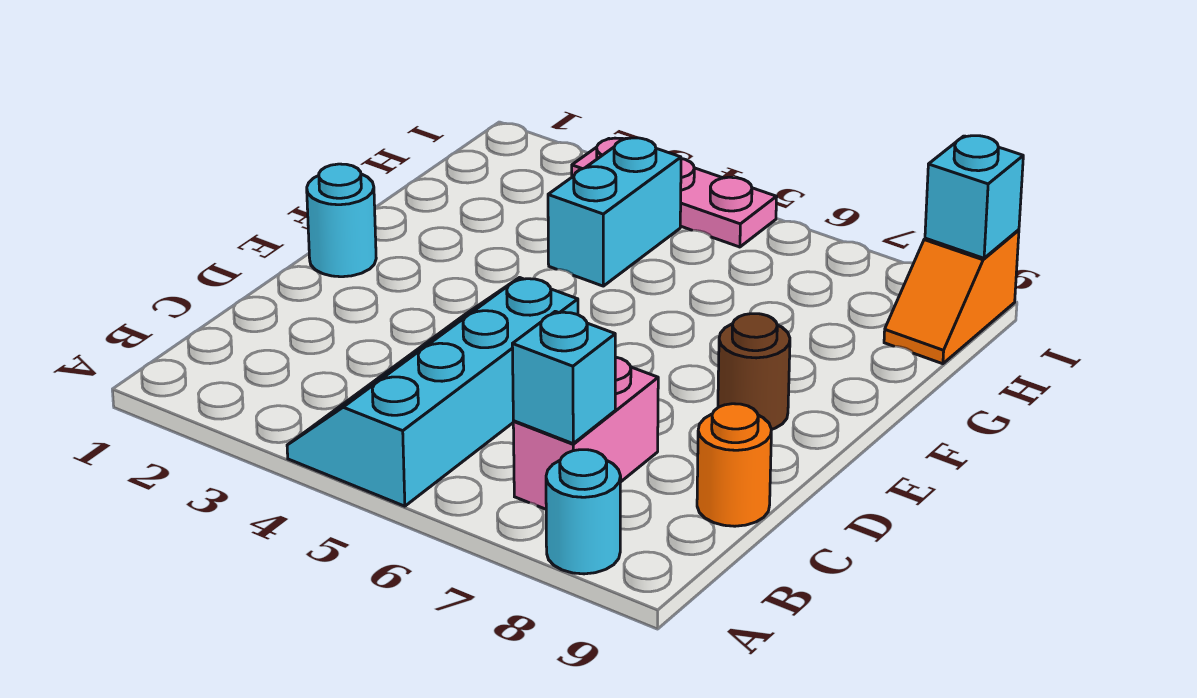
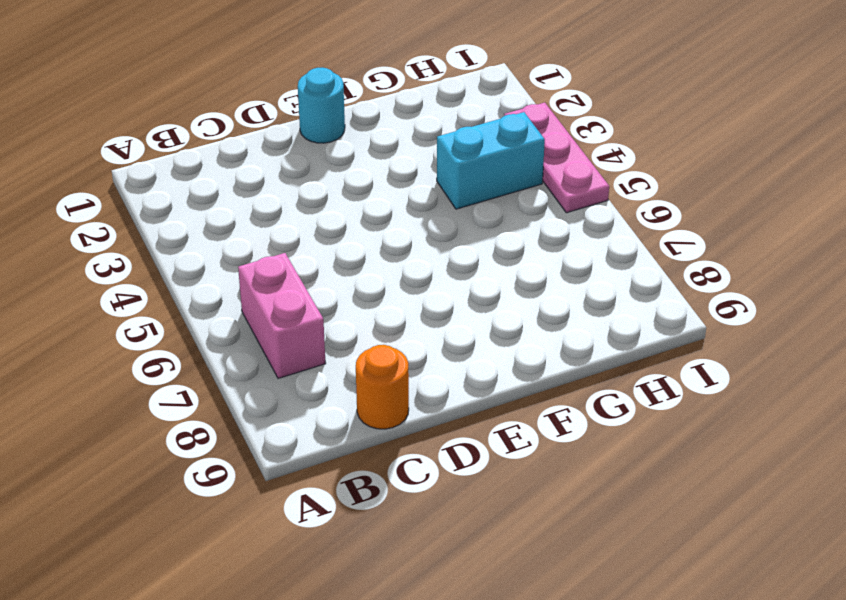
pink 1x2 brick [238,253,326,378] -> pink 1x2 brick turned to [513,357,658,509]
none -> cyan 2x4 slope [287,278,578,506]
none -> cyan 1x1 round brick [546,450,621,574]

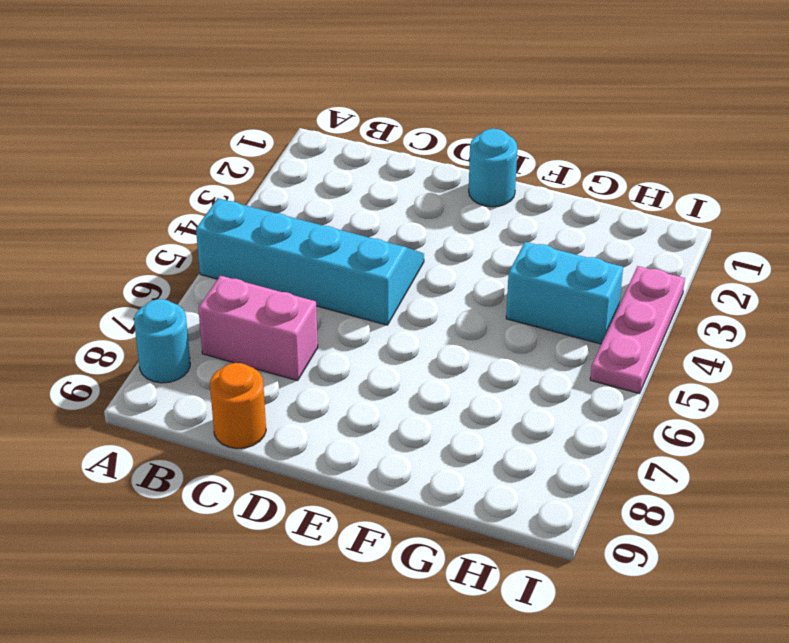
none -> brown 1x1 round brick [718,314,790,429]
none -> orange 1x2 slope [884,230,1019,364]

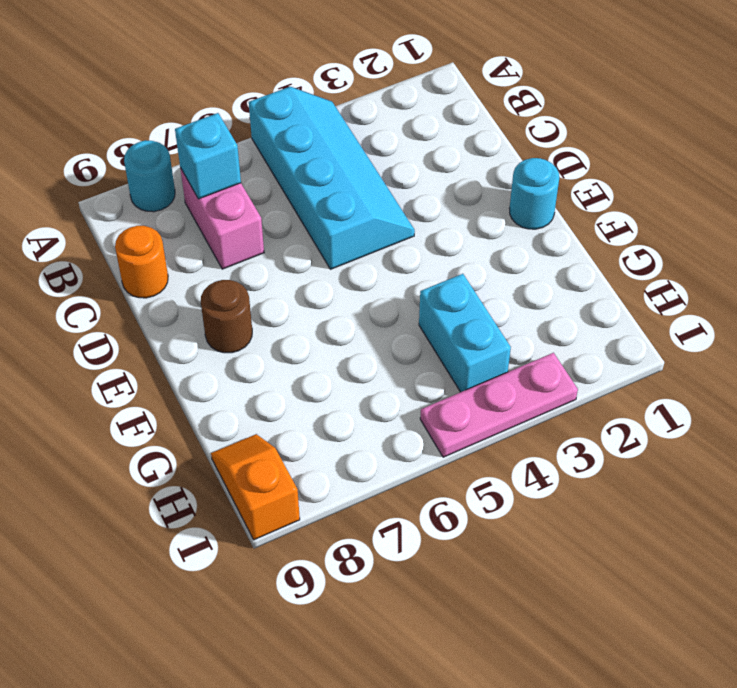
none -> cyan 1x1 brick [925,136,1023,258]

